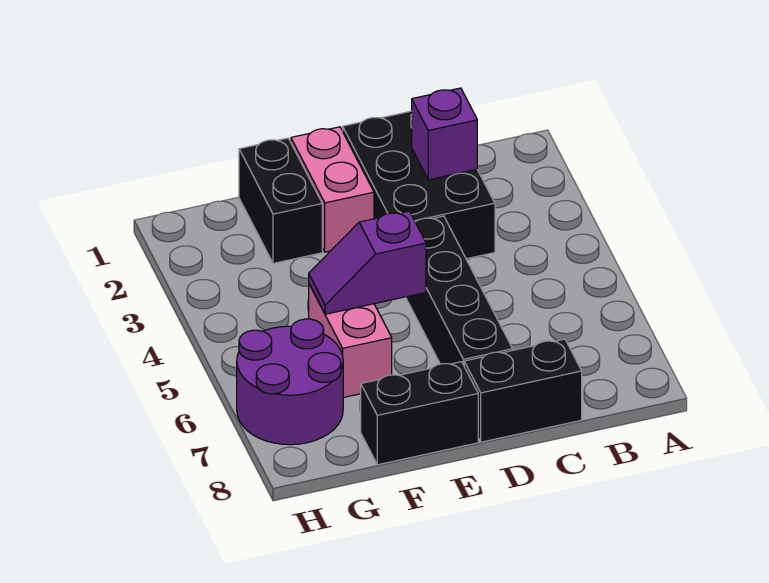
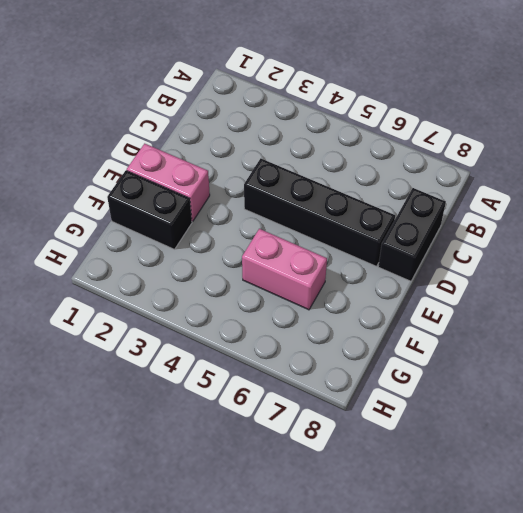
none -> black 2x3 brick [343,111,495,259]
none -> black 1x2 brick [361,362,478,465]

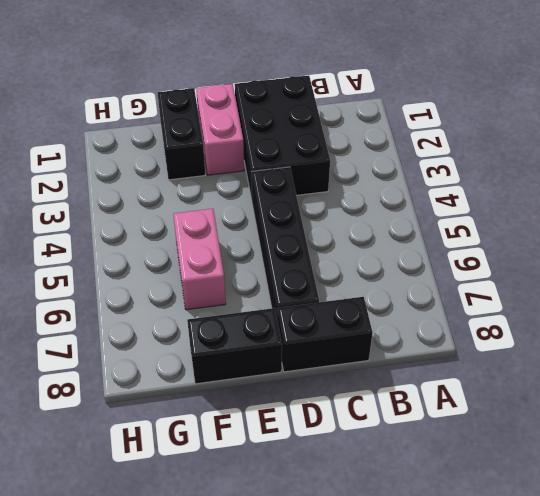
none -> purple 2x2 round brick [237,319,343,445]
none -> purple 1x1 brick [412,88,477,180]

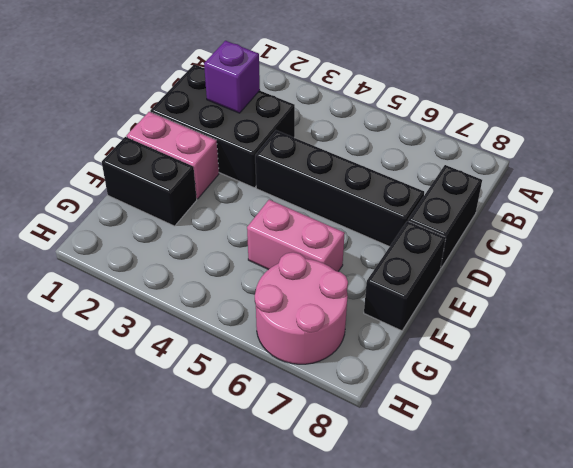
pink 2x2 round brick [255,252,348,364] -> purple 2x2 round brick [237,319,343,445]
none -> purple 1x2 slope [309,211,426,314]

